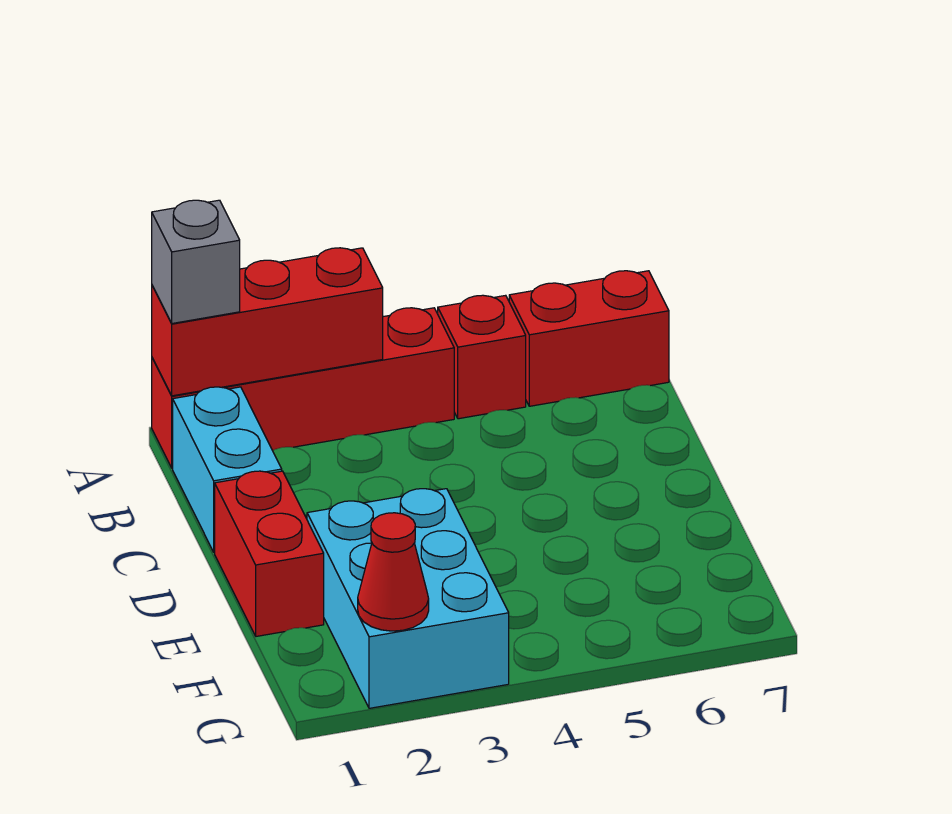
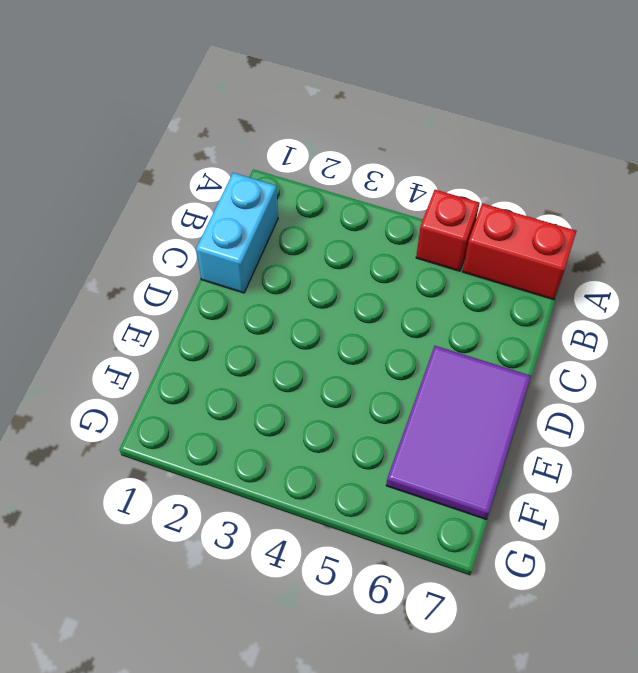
purple 2x3 tile [386,346,531,519] -> none
none -> red 1x4 brick [152,308,454,468]
none -> red 1x2 brick [215,471,324,636]

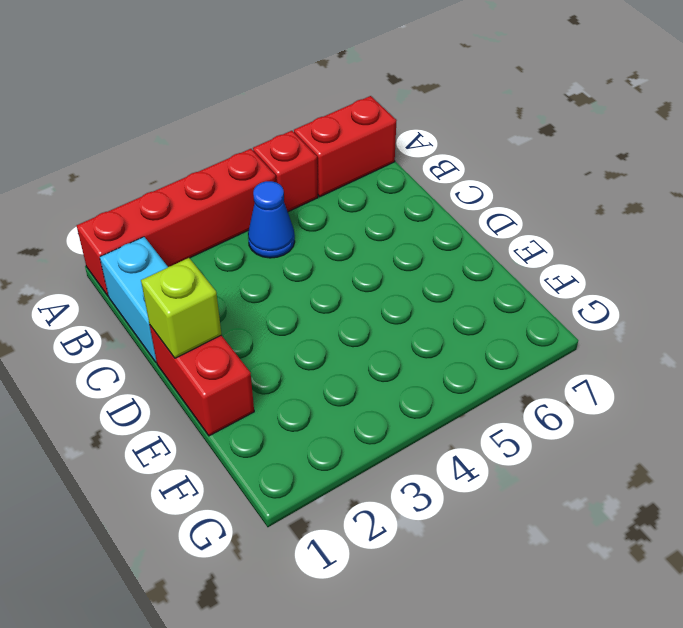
blue 1x1 cone [248,181,295,258] -> none
lime 1x1 brick [141,258,222,358] -> none
none -> cyan 2x3 brick [307,489,509,708]
none -> red 1x3 brick [152,248,383,396]

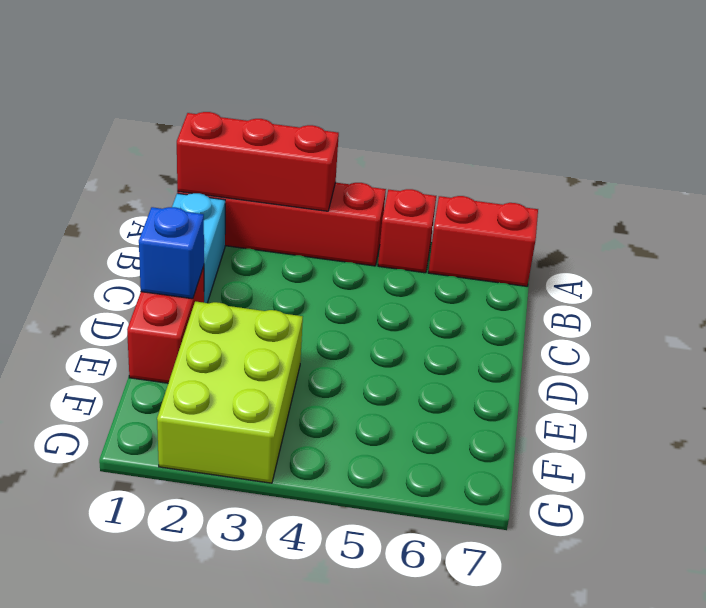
blue 1x1 brick [139,207,204,299] -> none
lime 2x3 brick [157,301,303,483] -> cyan 2x3 brick [307,489,509,708]
none -> red 1x1 cone [358,513,429,631]
none -> grey 1x1 brick [152,200,240,323]

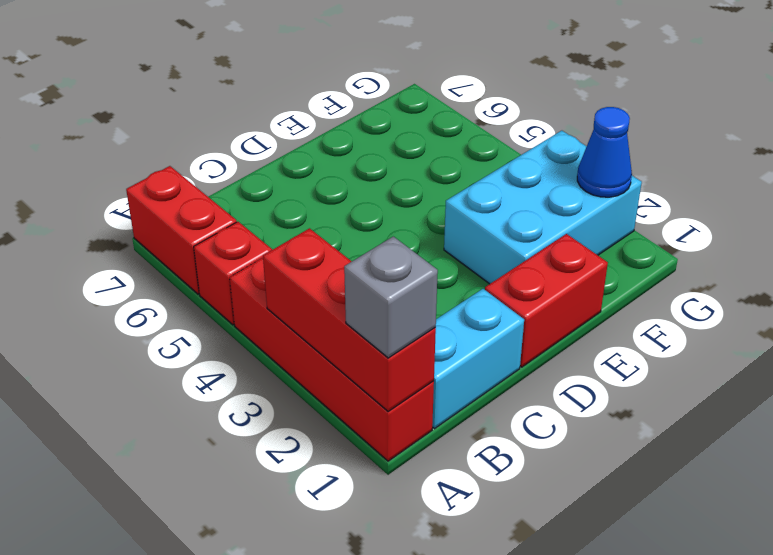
blue 1x1 cone [577,107,632,197] -> red 1x1 cone [358,513,429,631]

